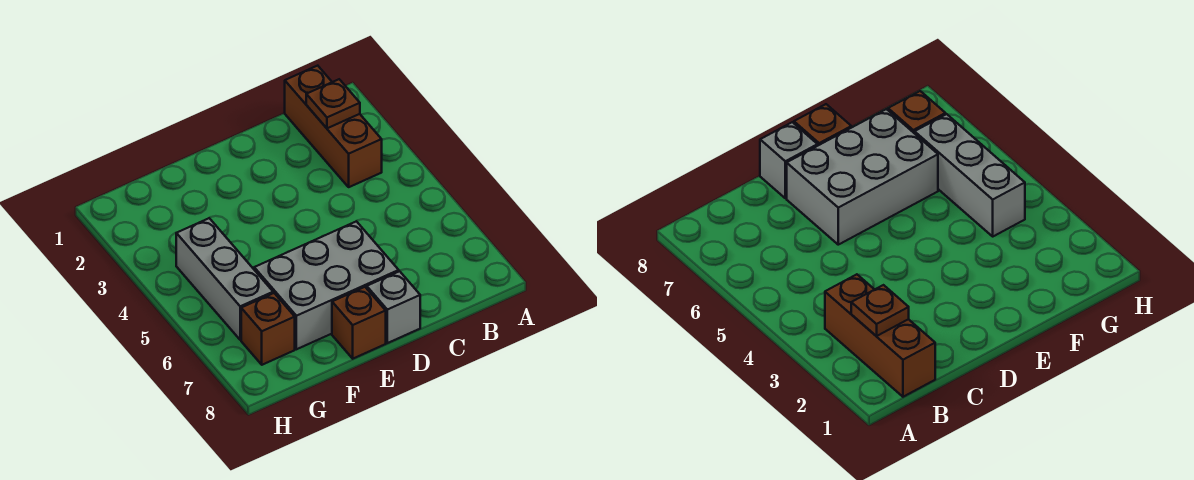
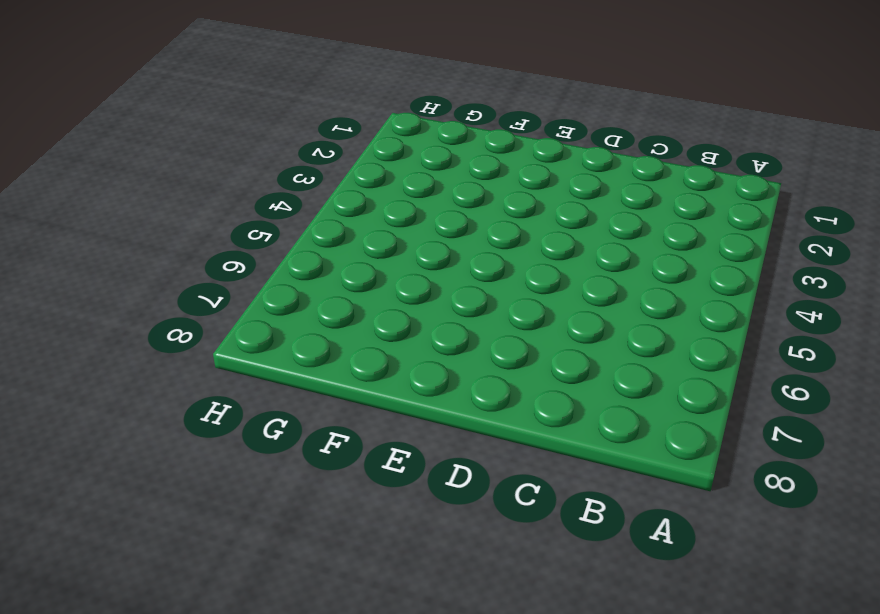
none -> brown 1x3 brick [285,66,382,187]
none -> grey 2x3 brick [254,221,399,349]

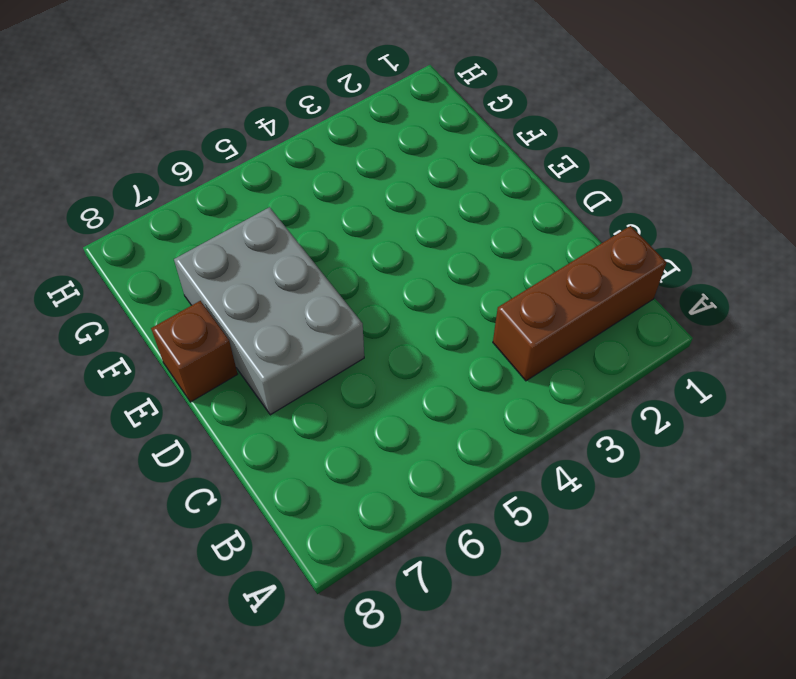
none -> grey 1x1 brick [367,271,420,343]
none -> grey 1x3 brick [176,218,273,340]

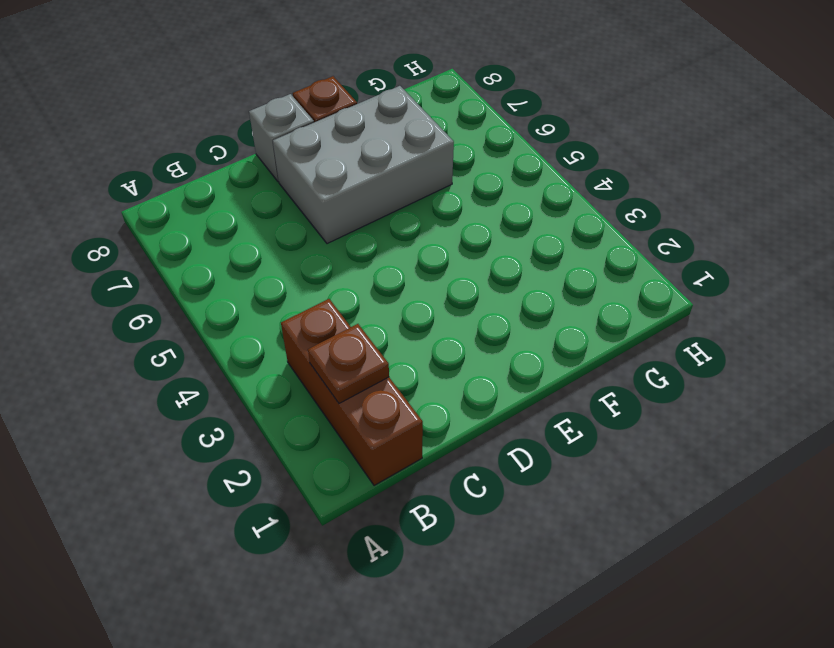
none -> grey 1x3 brick [176,218,273,340]
none -> brown 1x1 brick [241,293,295,365]

